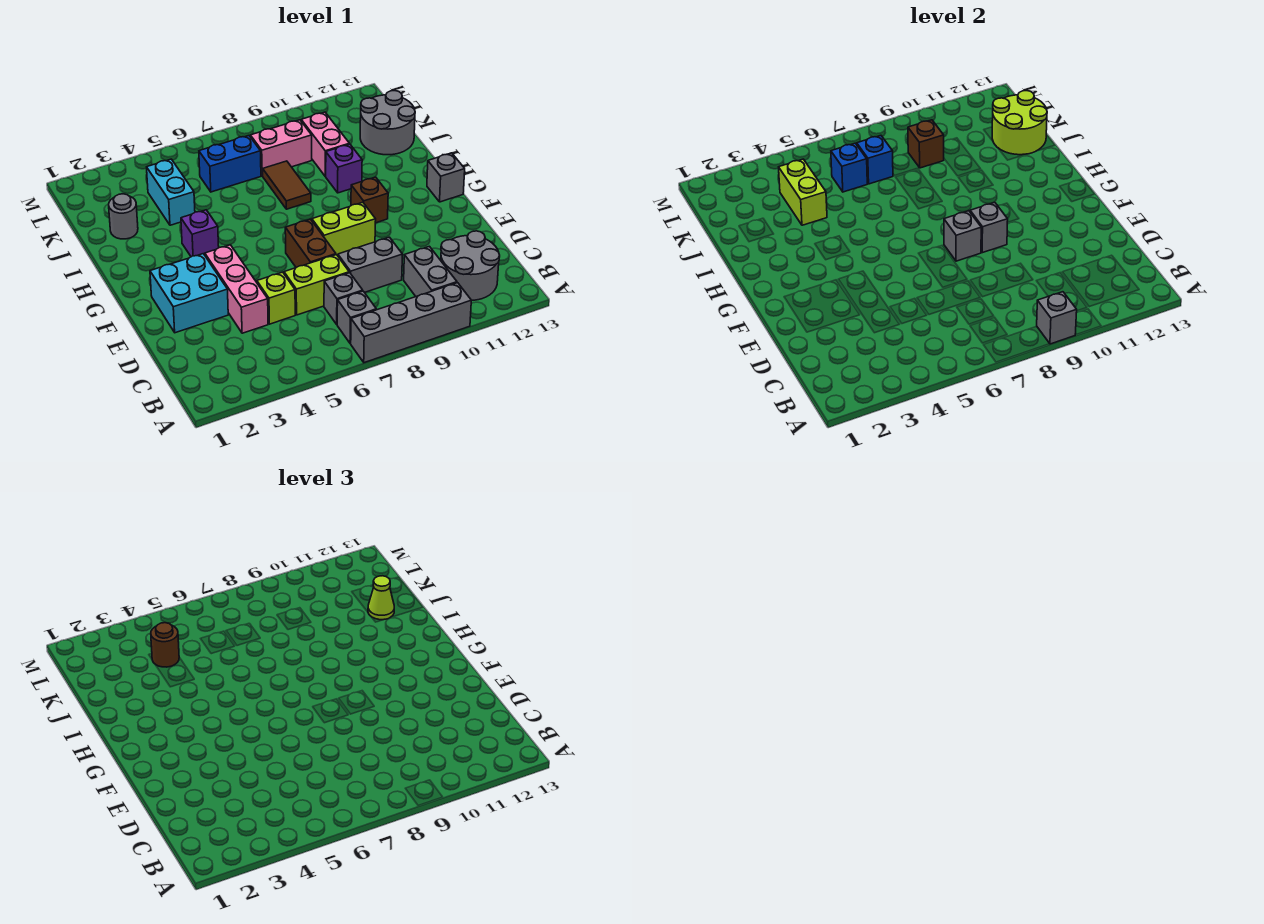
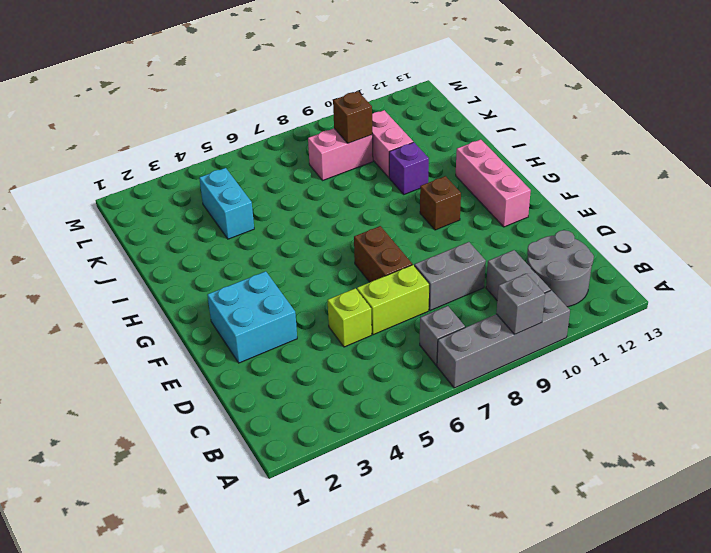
pink 1x3 brick [456,139,531,227] -> pink 1x3 brick moved to [205,245,268,333]
none -> grey 1x1 brick [324,273,363,324]
none -> lime 1x2 brick [312,202,376,256]
none -> grey 1x1 brick [427,153,465,202]
none -> purple 1x1 brick [181,210,219,257]

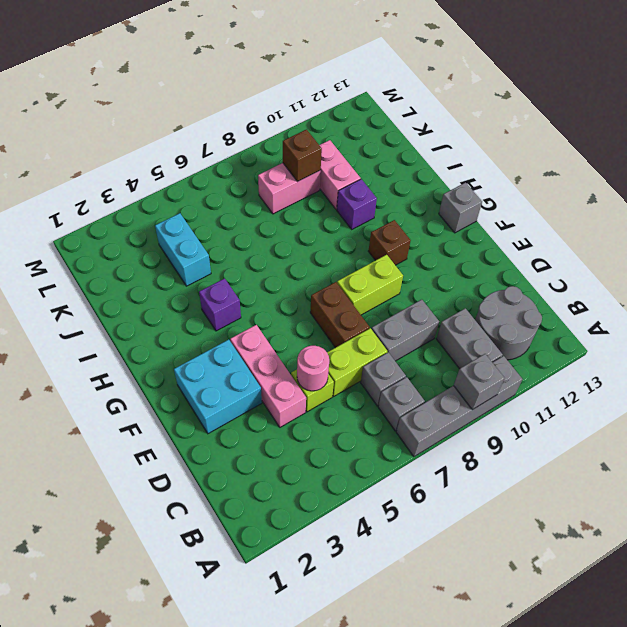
pink 1x1 round brick [297,346,329,391] -> none
none -> brown 1x2 tile [263,161,311,209]
none -> grey 1x1 round brick [109,194,138,239]
none -> grey 2x2 round brick [360,91,415,155]
none -> blue 1x2 brick [199,136,261,192]

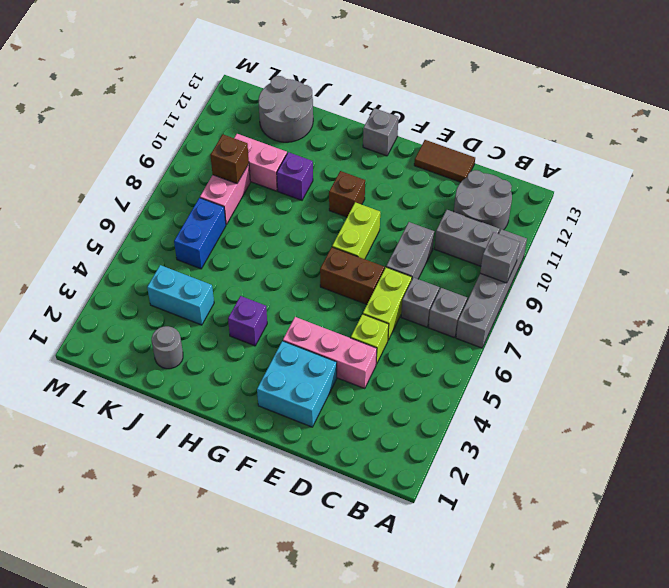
brown 1x2 tile [414,140,475,182] -> brown 1x2 tile moved to [263,161,311,209]
none -> grey 1x1 brick [944,211,981,261]
none -> grey 1x1 brick [970,202,1008,253]
none -> lime 1x2 brick [779,159,827,225]
none -> lime 2x2 round brick [992,91,1047,155]

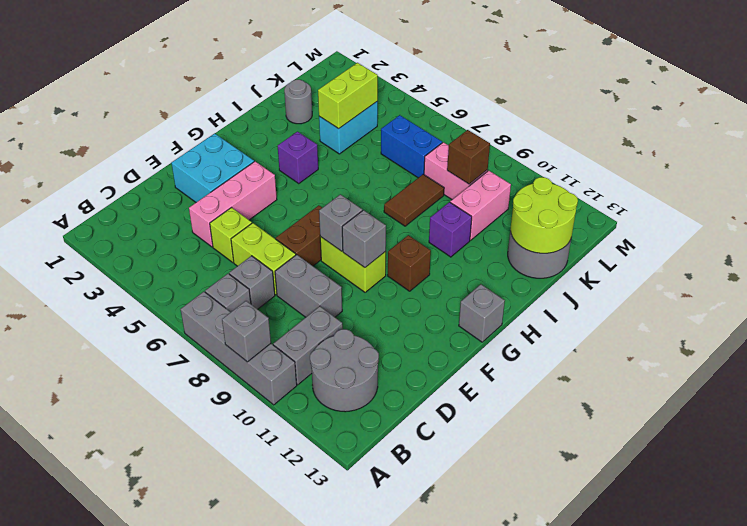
none -> blue 1x1 brick [831,143,867,192]
none -> blue 1x1 brick [857,136,893,184]
none -> lime 1x1 cone [368,576,394,620]
none -> brown 1x1 round brick [151,623,179,667]

